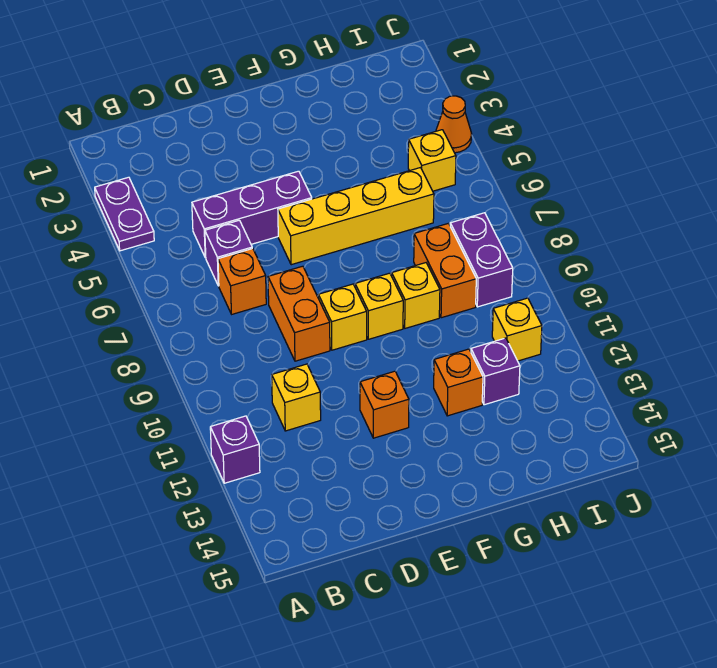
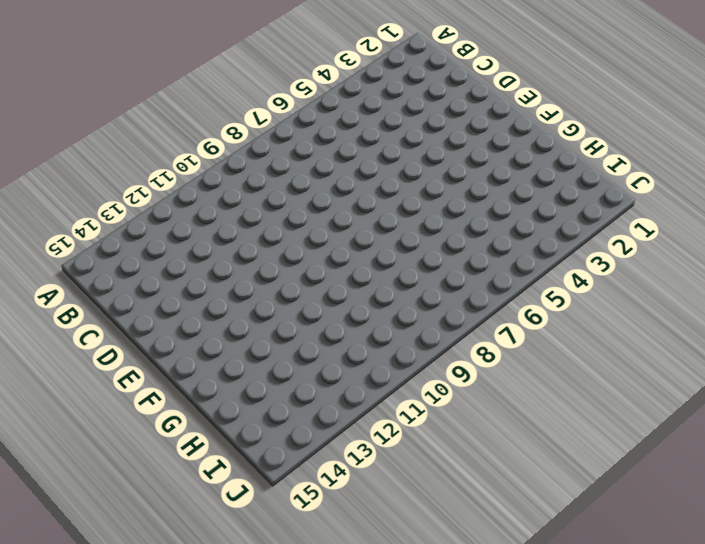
none -> purple 1x2 plate [95,177,154,251]
none -> purple 1x1 brick [210,416,260,483]
none -> purple 1x3 brick [192,171,312,257]

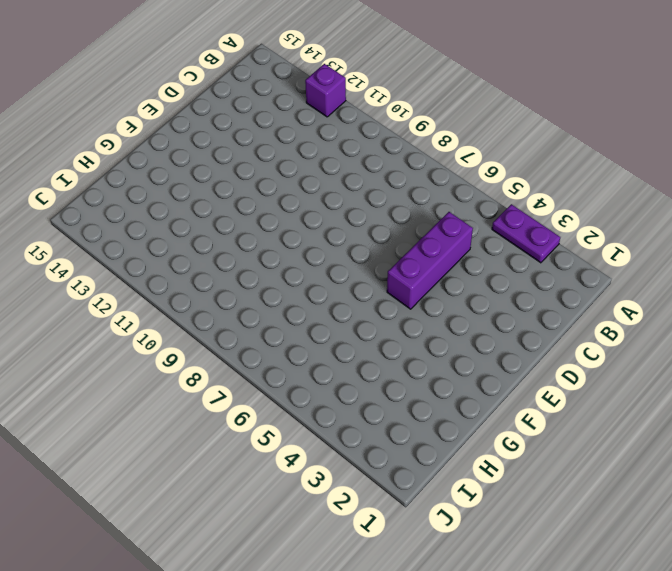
none -> purple 1x1 brick [205,220,252,286]
none -> orange 1x1 brick [218,248,266,314]
none -> yellow 1x1 brick [272,364,321,431]

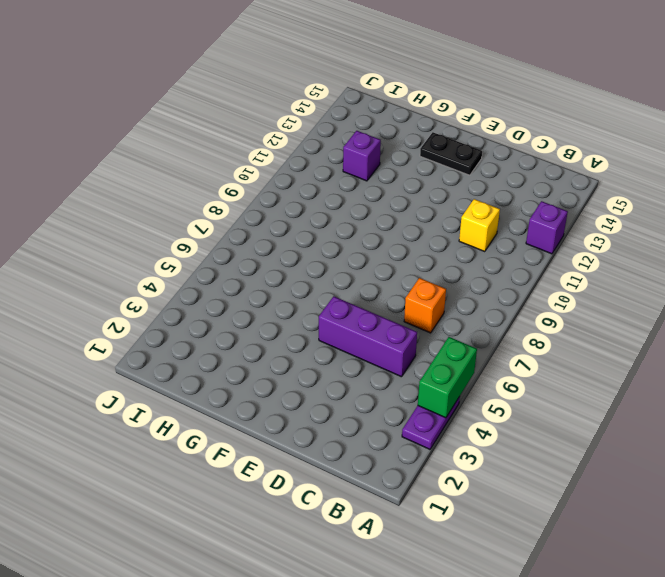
green 1x2 brick [418,337,477,418] -> none
black 1x2 plate [420,132,482,175] -> none
none -> purple 1x1 brick [205,220,252,286]
none -> orange 1x2 brick [268,266,330,361]
none -> yellow 1x4 brick [278,168,434,265]

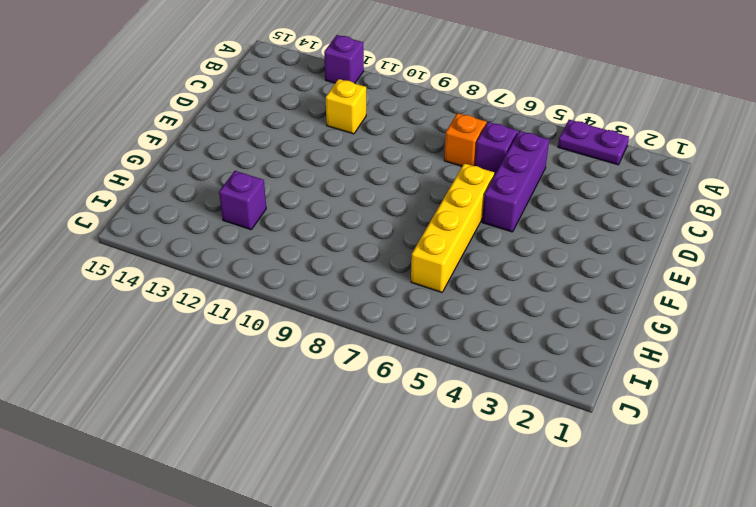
none -> orange 1x2 brick [268,266,330,361]
none -> yellow 1x1 brick [318,284,367,350]
none -> orange 1x1 brick [360,371,409,438]

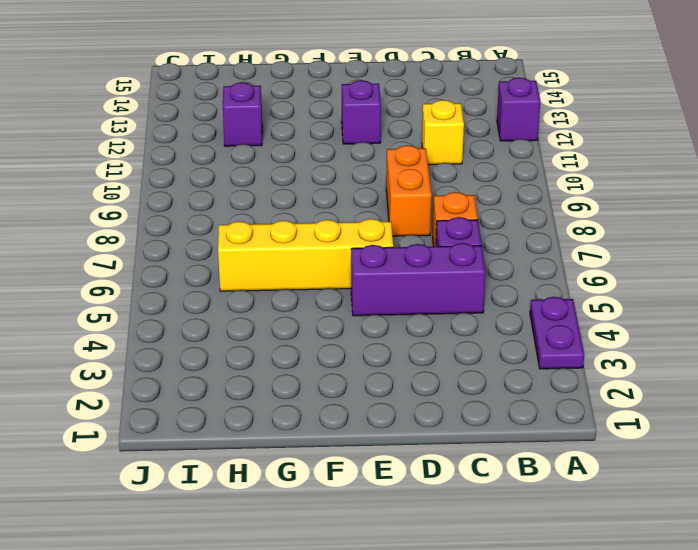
purple 1x1 brick [342,80,381,144] -> orange 1x1 brick [360,371,409,438]
none -> yellow 1x1 brick [318,284,367,350]
none -> yellow 1x1 brick [355,273,403,339]
none -> yellow 1x1 brick [392,263,440,328]

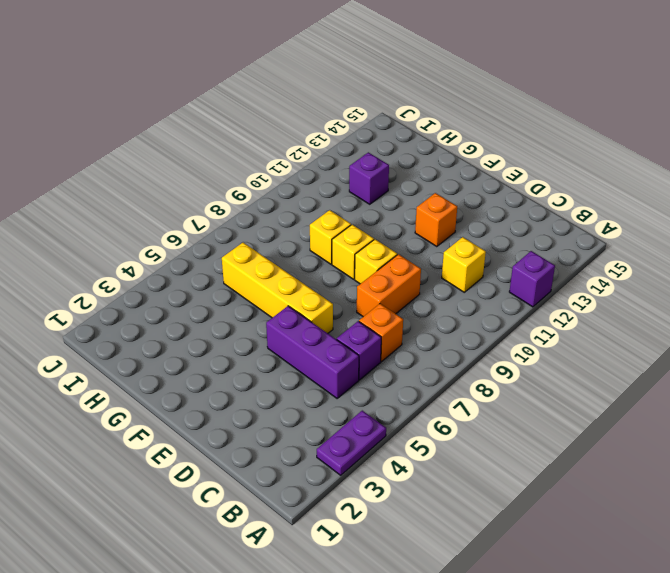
none -> orange 1x1 brick [434,349,483,416]
none -> orange 1x2 brick [414,223,476,318]
none -> yellow 1x1 brick [408,130,456,191]

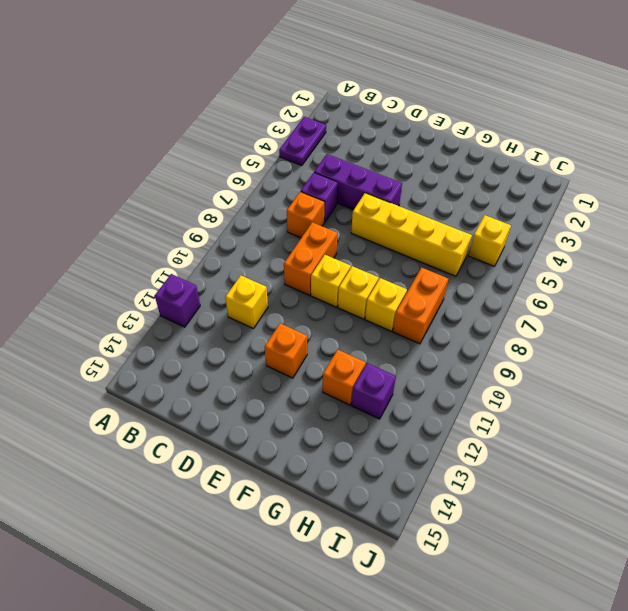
none -> purple 1x2 brick [450,213,513,307]
none -> yellow 1x1 brick [492,298,542,361]
none -> orange 1x1 cone [436,96,472,153]

